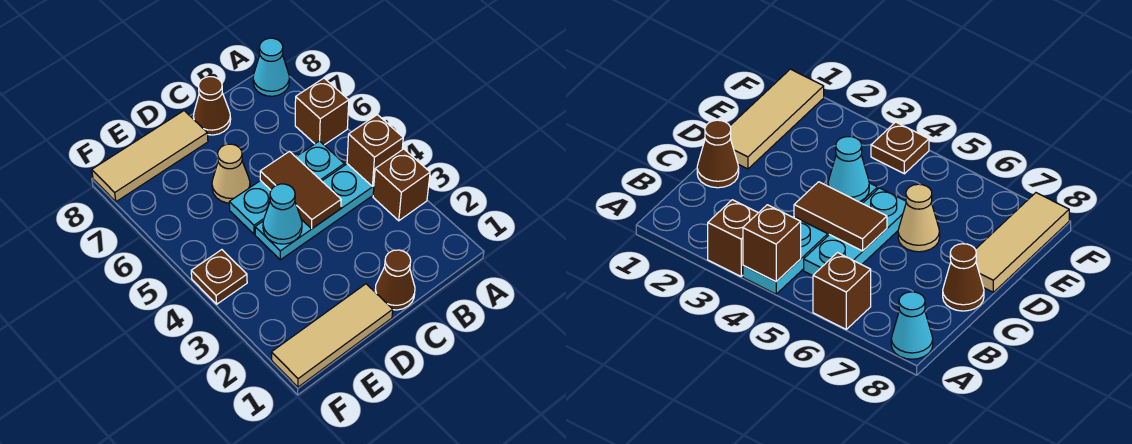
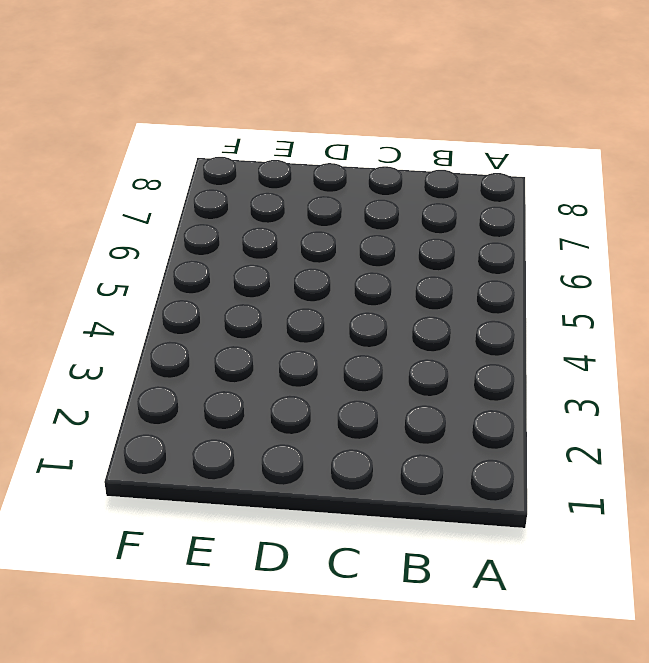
none -> brown 1x1 brick [373,149,430,221]
none -> cyan 1x4 plate [255,164,374,260]
none -> brown 1x1 brick [295,78,349,145]

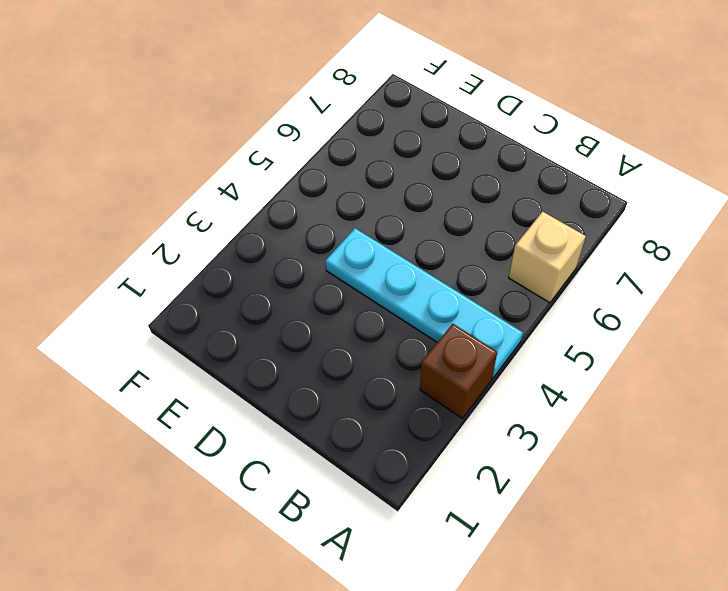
tan 1x1 brick [509,211,586,303] -> brown 1x1 brick [295,78,349,145]
none -> cyan 1x1 cone [253,38,289,96]
none -> cyan 1x3 plate [229,141,344,234]
none -> brown 1x1 cone [375,250,415,310]

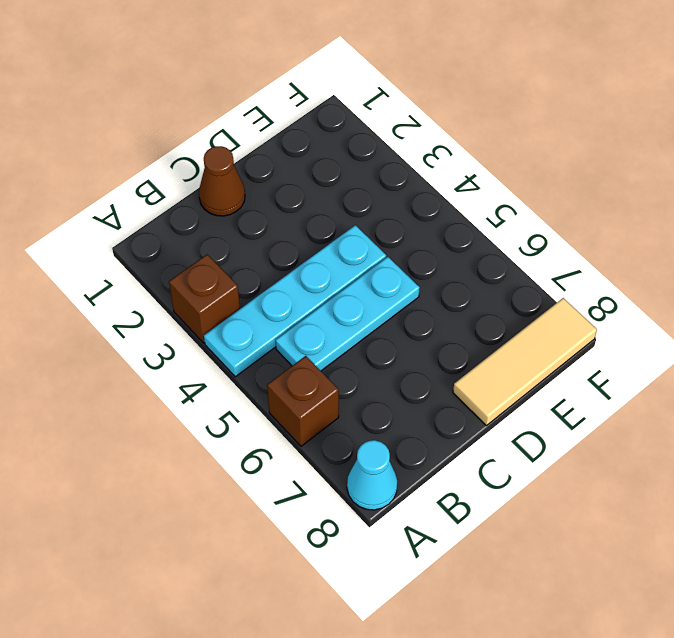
none -> brown 1x1 cone [194,77,231,135]
none -> tan 1x3 tile [271,284,393,387]
none -> tan 1x1 cone [212,144,250,203]

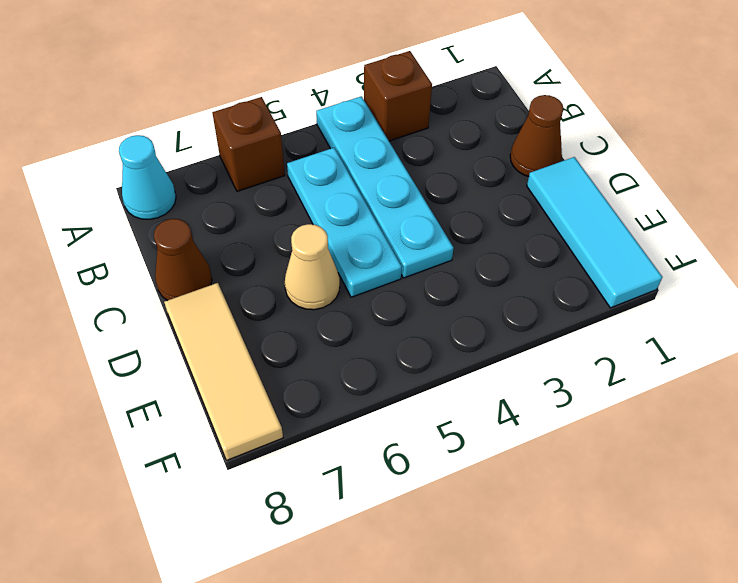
cyan 1x3 tile [527,157,662,308] -> tan 1x3 tile [271,284,393,387]
none -> brown 1x1 plate [191,250,247,304]
none -> brown 1x1 brick [347,115,403,186]
none -> brown 1x2 tile [260,152,341,229]

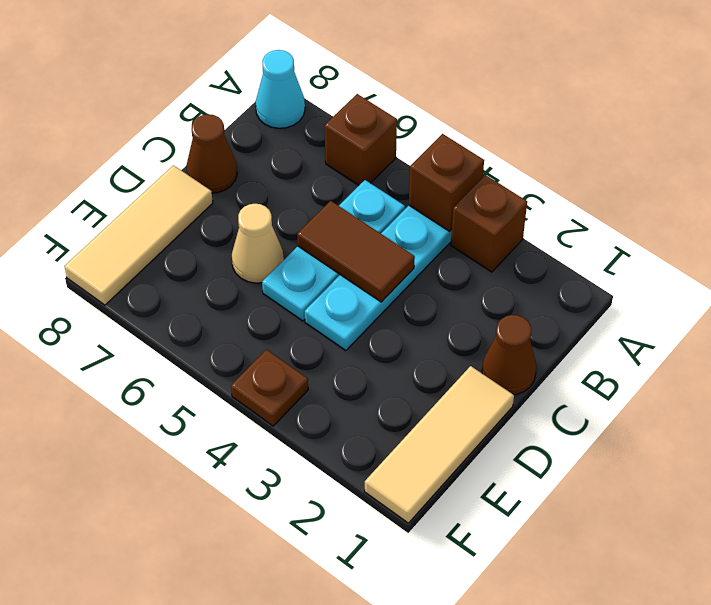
none -> cyan 1x1 cone [263,184,302,244]

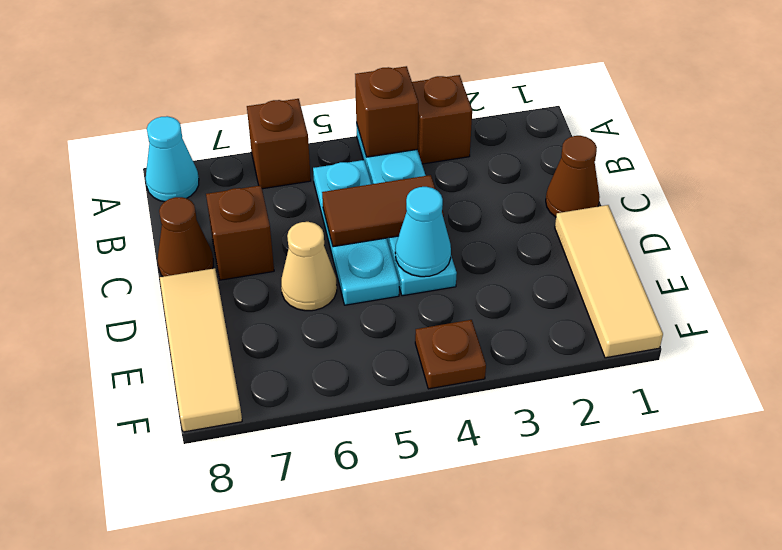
brown 1x1 brick [206,185,274,280] -> none

